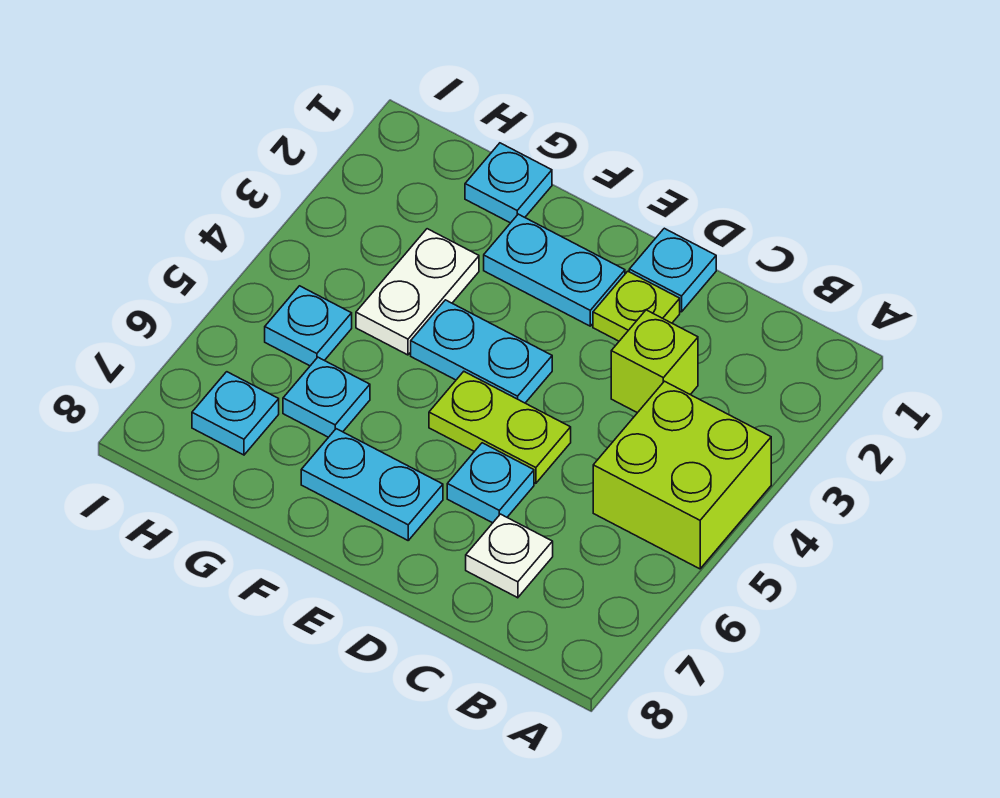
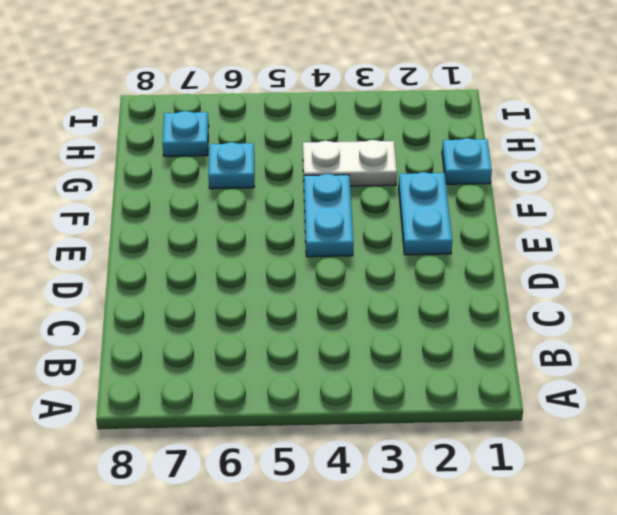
none -> lime 2x2 brick [593,381,771,569]
none -> lime 1x1 brick [611,310,698,413]
none -> white 1x1 plate [466,514,553,598]

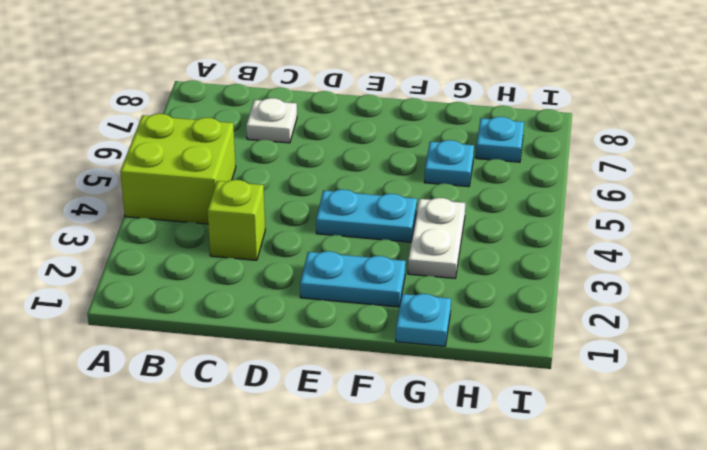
none -> cyan 1x1 plate [629,228,716,312]
none -> lime 1x1 plate [593,271,680,341]
none -> lime 1x2 plate [429,372,571,483]

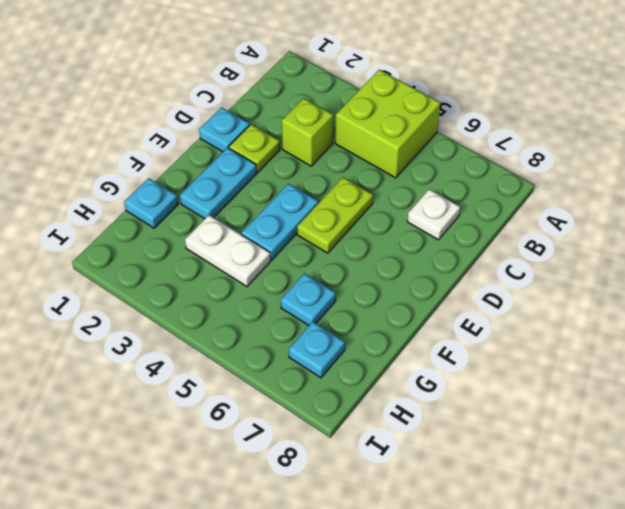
none -> cyan 1x1 plate [447,443,534,523]
none -> cyan 1x2 plate [301,429,443,540]
none -> cyan 1x1 plate [265,286,352,366]

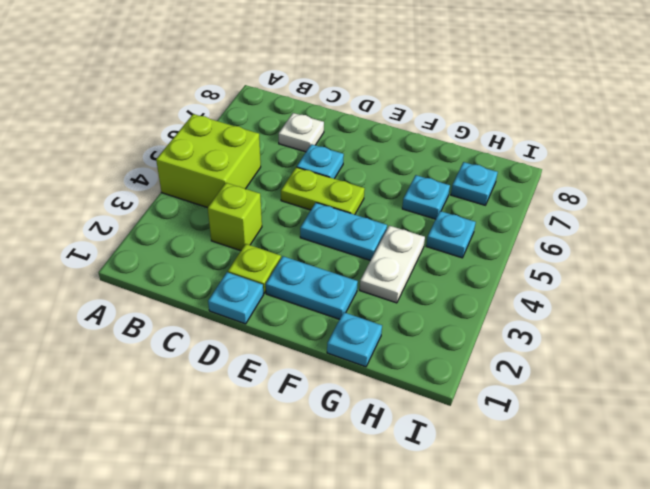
none -> cyan 1x2 plate [301,429,443,540]

